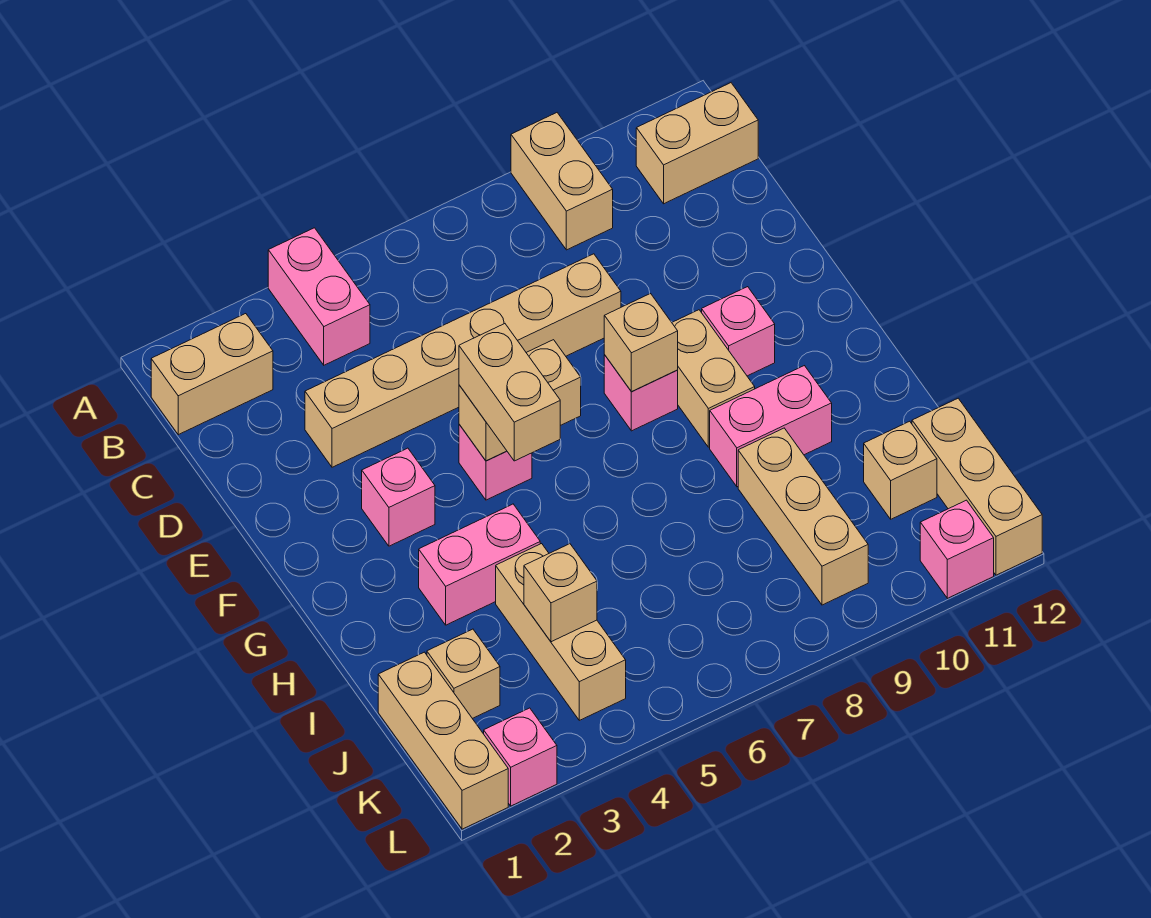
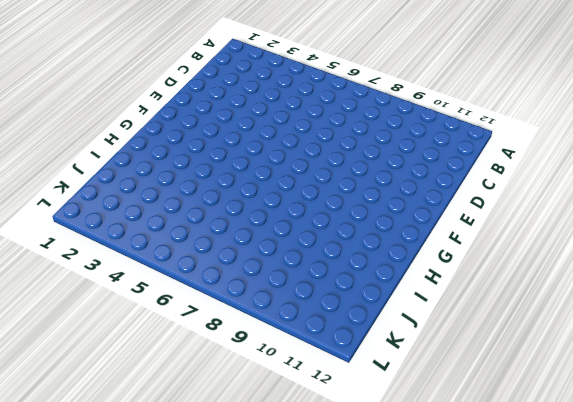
none -> pink 1x2 brick [268,228,370,365]
none -> tan 1x2 brick [511,113,613,250]
none -> tan 1x2 brick [151,314,273,435]

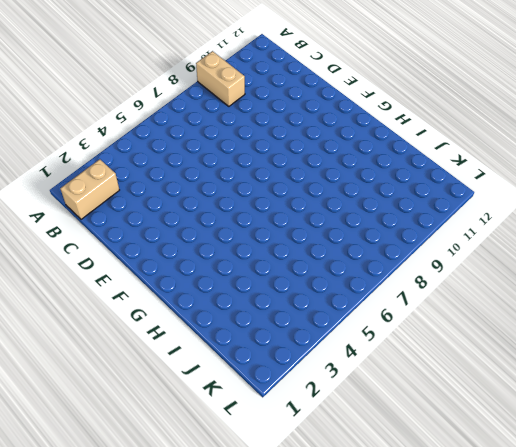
none -> pink 1x2 brick [268,228,370,365]
none -> tan 1x2 brick [636,83,758,204]
none -> tan 1x6 brick [305,254,621,467]

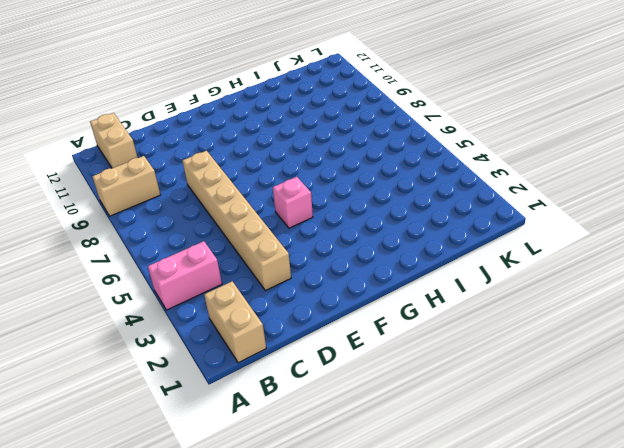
none -> pink 1x1 brick [362,448,435,546]
none -> pink 1x1 brick [604,355,678,431]
none -> tan 1x2 brick [672,310,755,447]

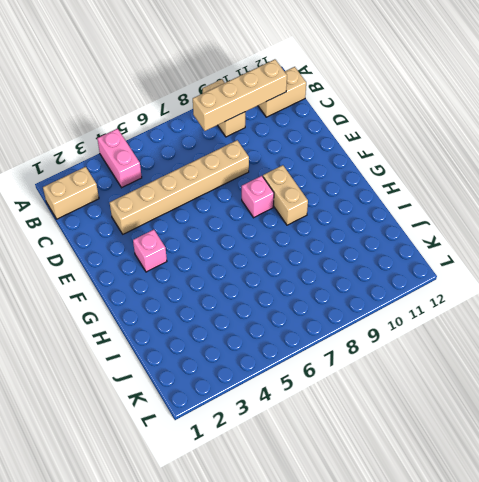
tan 1x4 brick [193,59,287,131] -> none
none -> pink 1x1 brick [459,424,532,500]
none -> pink 1x1 brick [702,287,775,376]
none -> pink 1x2 brick [419,504,540,625]

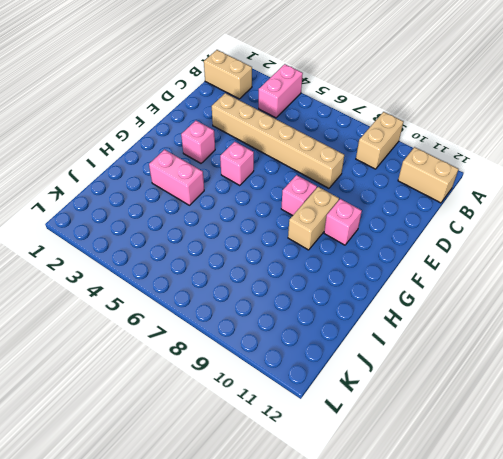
none -> pink 1x2 brick [710,366,832,487]
none -> tan 1x3 brick [496,544,626,720]
none -> tan 1x3 brick [738,428,868,605]

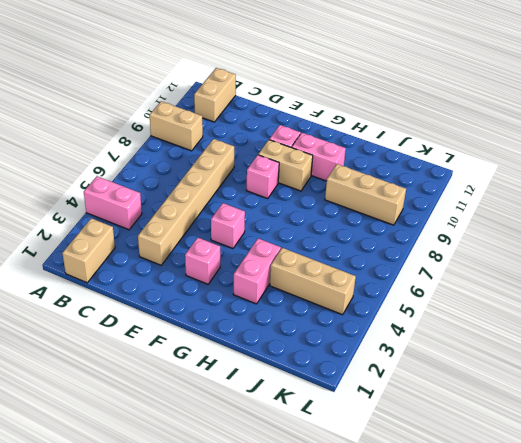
pink 1x2 brick [292,133,346,181] -> pink 1x2 brick turned to [710,366,832,487]
none -> tan 1x3 brick [378,652,508,829]
none -> tan 1x1 brick [427,629,500,719]
none -> tan 1x1 brick [864,421,937,519]

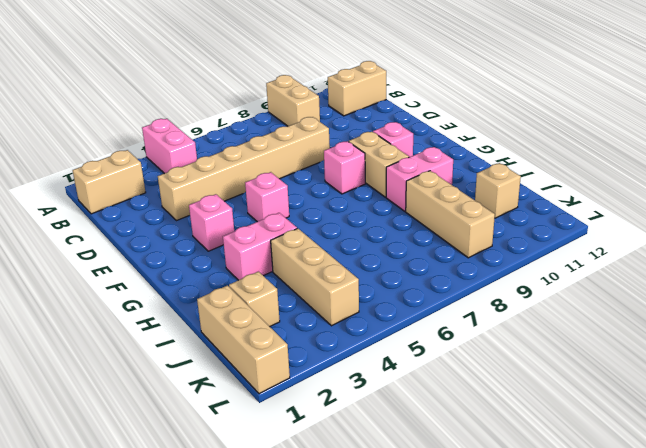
none -> tan 1x3 brick [912,398,1042,575]
none -> pink 1x1 brick [484,708,557,806]
none -> pink 1x1 brick [920,500,994,598]

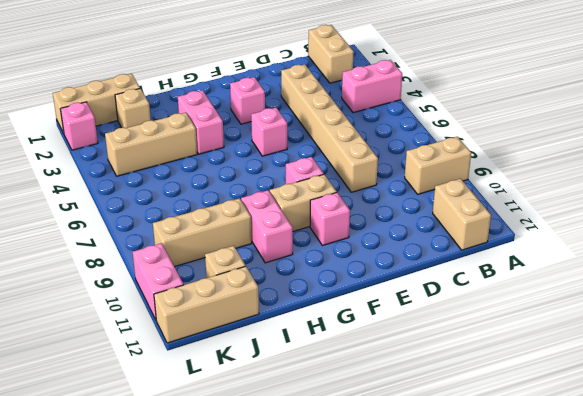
pink 1x2 brick [133,243,184,320] -> pink 1x1 brick [920,500,994,598]
none -> tan 1x2 brick [459,340,581,461]
none -> tan 1x1 brick [604,294,678,392]
none -> tan 1x1 brick [524,544,597,642]

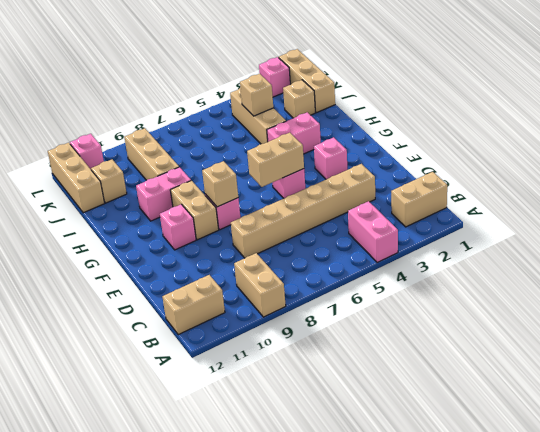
none -> tan 1x2 brick [459,324,560,461]

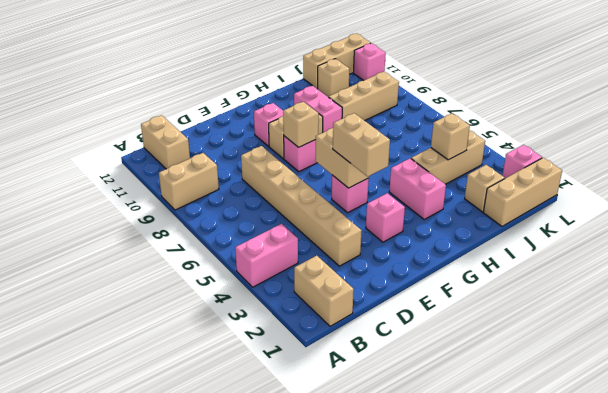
tan 1x2 brick [333,113,390,177] -> tan 1x2 brick turned to [459,324,560,461]

